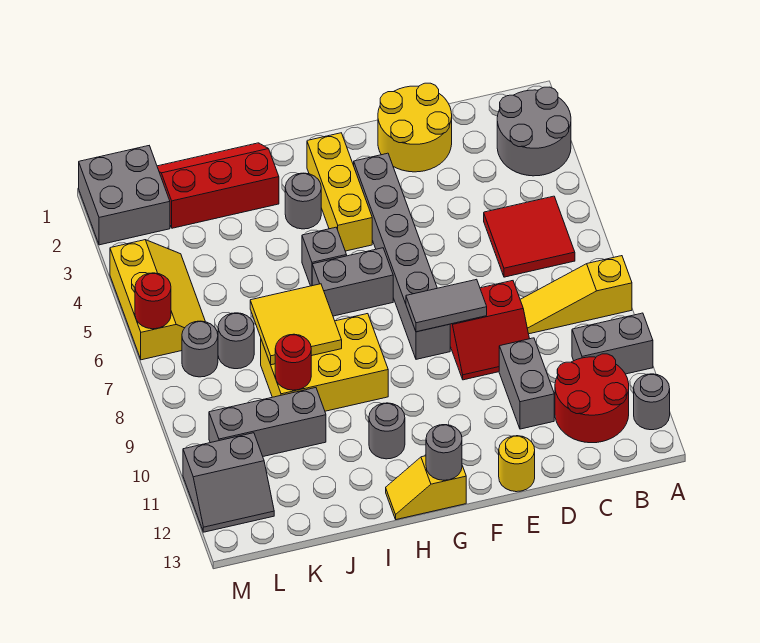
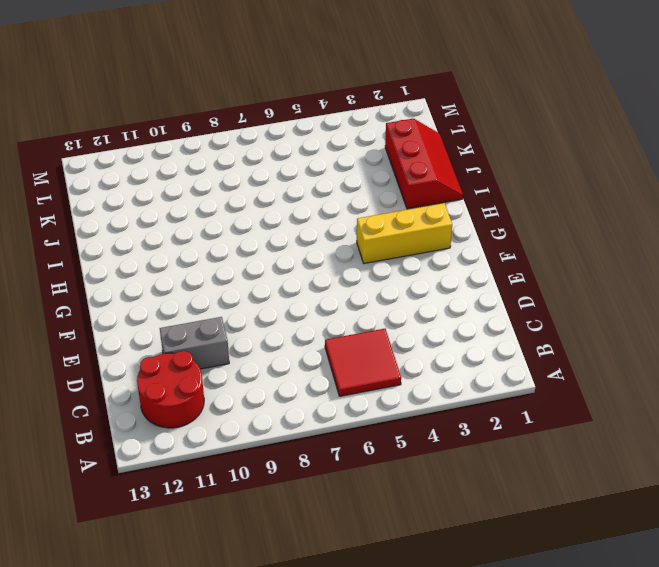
none -> grey 2x2 round brick [497,87,571,176]
none -> yellow 1x3 slope [520,256,632,334]
none -> grey 1x2 brick [572,313,653,374]
none -> grey 1x1 round brick [634,374,670,430]

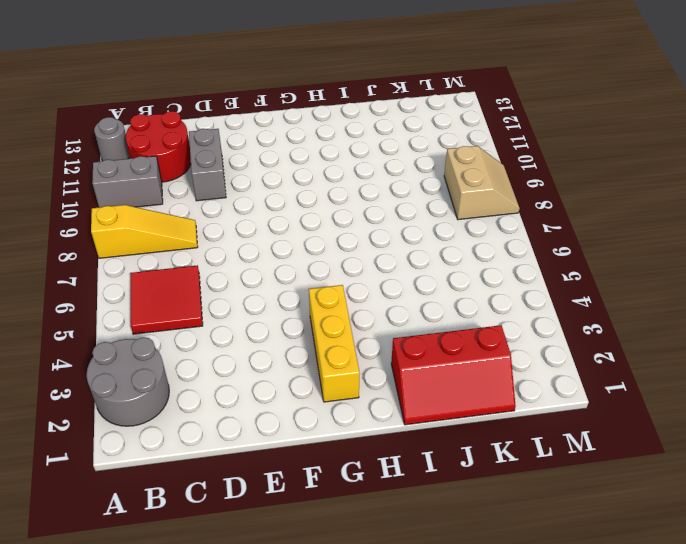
tan 2x2 slope [444,146,520,220] -> none
none -> yellow 2x2 round brick [378,83,452,172]
none -> red 2x2 slope [450,281,529,380]
none -> yellow 1x1 round brick [499,436,535,492]
none -> grey 1x6 brick [354,153,450,359]

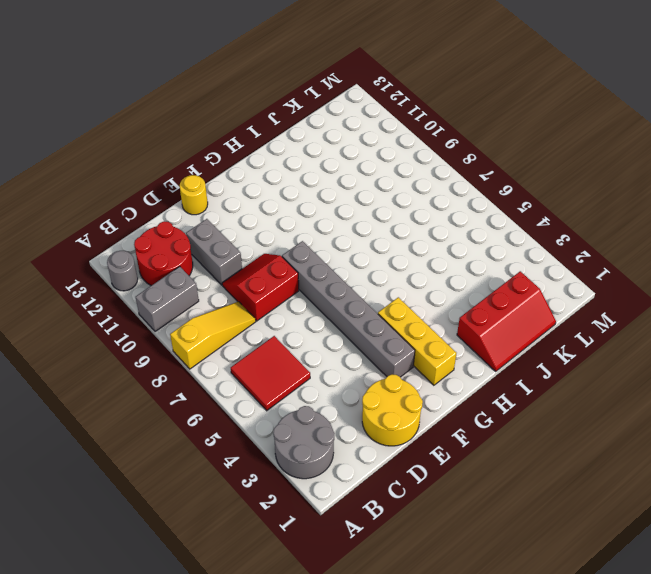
none -> grey 1x2 brick [312,248,393,316]
none -> yellow 1x2 slope [386,456,466,520]
none -> grey 1x1 round brick [285,173,321,229]
none -> grey 1x1 brick [302,227,347,286]

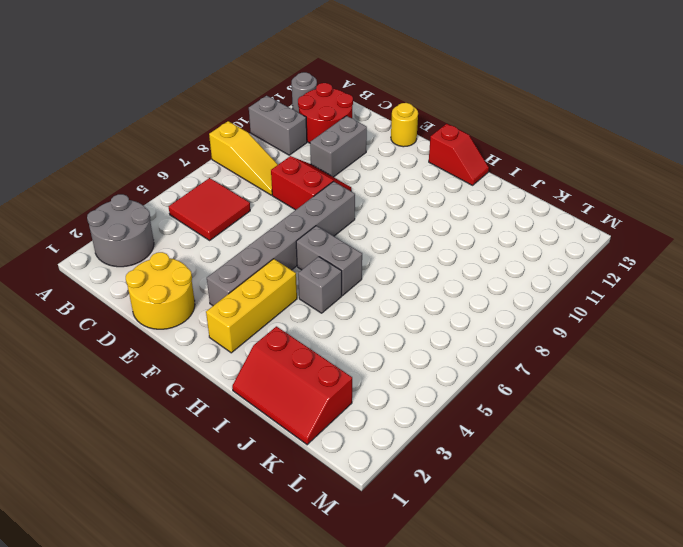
red 1x2 slope [429,124,489,185] -> yellow 1x2 slope [386,456,466,520]
none -> grey 1x1 round brick [285,173,321,229]
none -> yellow 2x3 brick [261,314,388,411]
none -> grey 1x1 round brick [369,403,405,459]
none -> grey 1x3 brick [209,388,326,456]

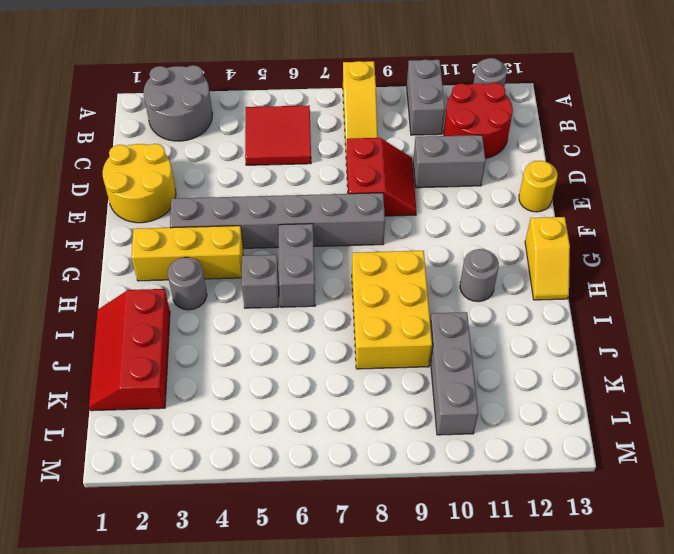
none -> grey 1x1 round brick [218,313,254,369]
none -> grey 2x2 brick [79,146,170,245]
none -> yellow 2x3 slope [110,240,205,360]
none -> grey 1x1 round brick [182,321,218,377]

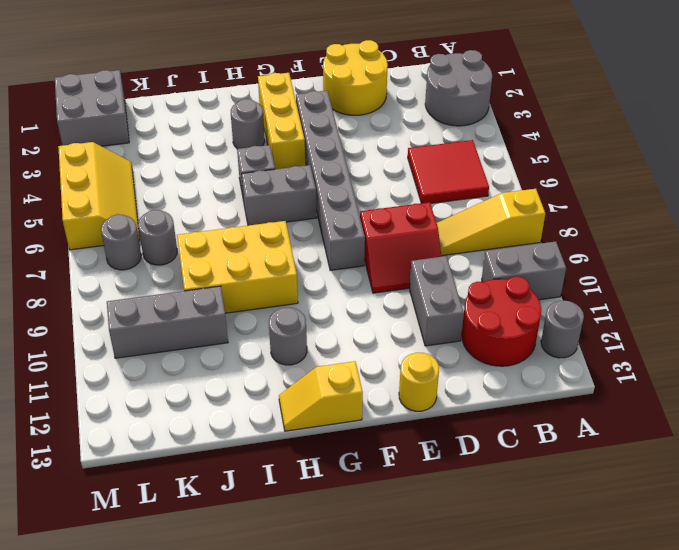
none -> red 2x3 slope [157,143,279,228]
none -> grey 2x2 slope [183,433,274,532]
none -> grey 1x2 tile [406,279,487,332]
none -> grey 1x1 round brick [426,425,462,480]

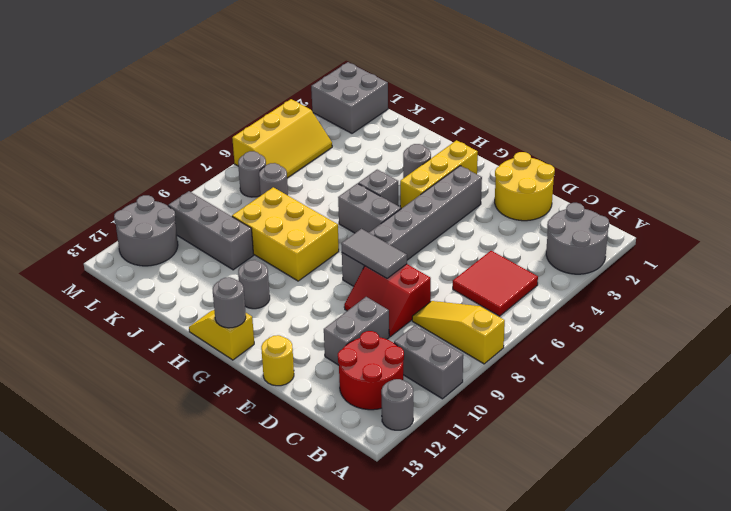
grey 2x2 round brick [114,195,178,266] -> grey 2x2 slope [183,433,274,532]
none -> red 2x3 slope [157,143,279,228]
none -> yellow 2x2 tile [250,284,342,365]
none -> red 1x1 round brick [275,334,311,390]
none -> red 1x1 round brick [135,273,171,329]

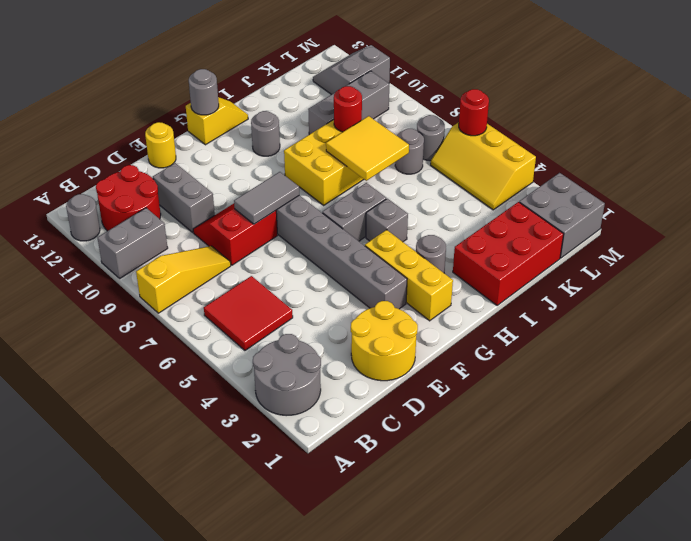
red 2x3 brick [453,202,564,306] -> red 2x3 slope [157,143,279,228]

